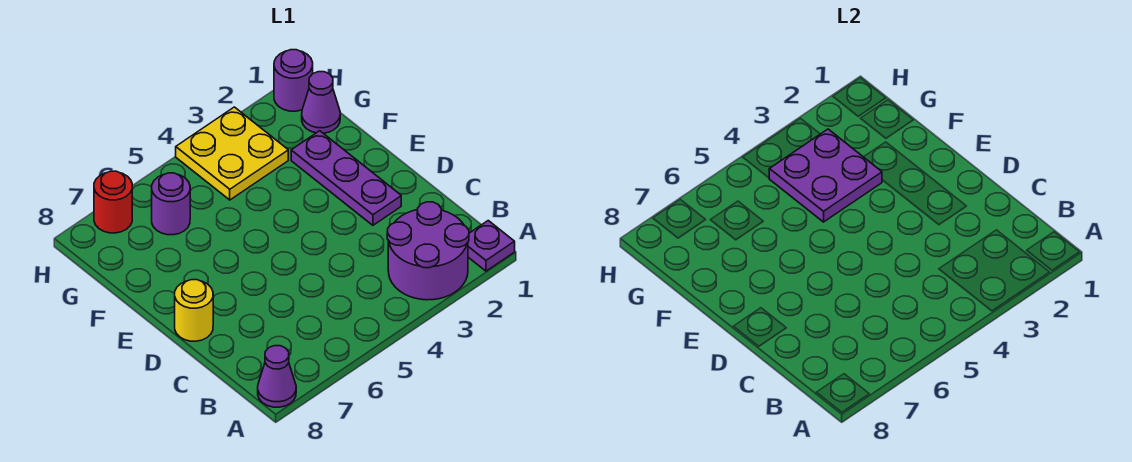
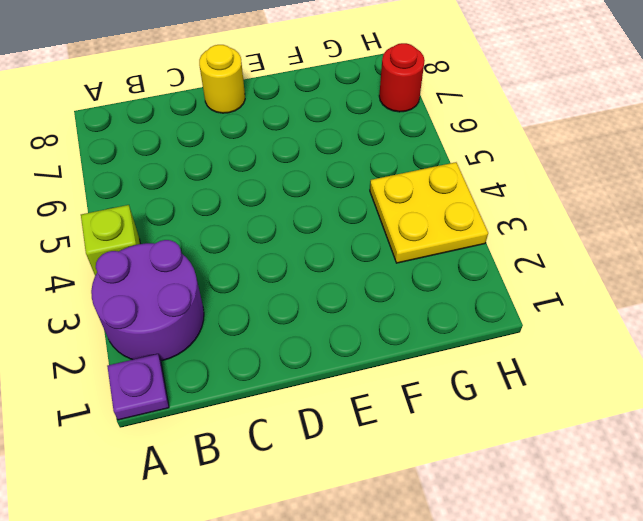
lime 1x1 brick [81,205,140,276] -> none
none -> purple 1x1 cone [258,346,296,407]
none -> purple 1x3 plate [291,131,401,225]

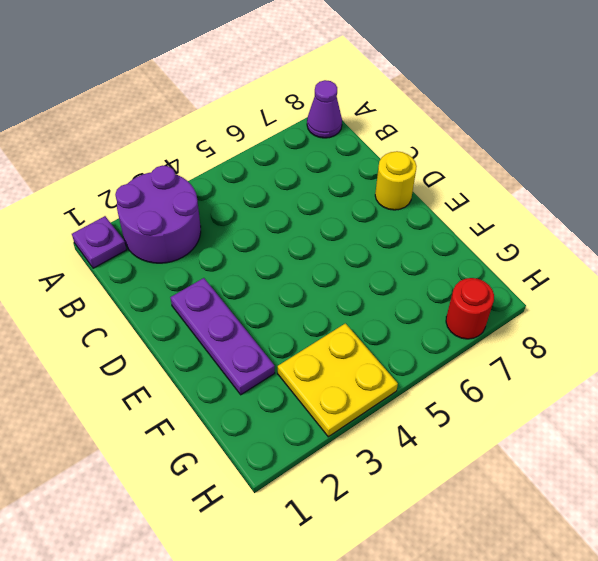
none -> purple 1x1 cone [302,72,340,133]
none -> purple 1x1 round brick [152,173,190,235]

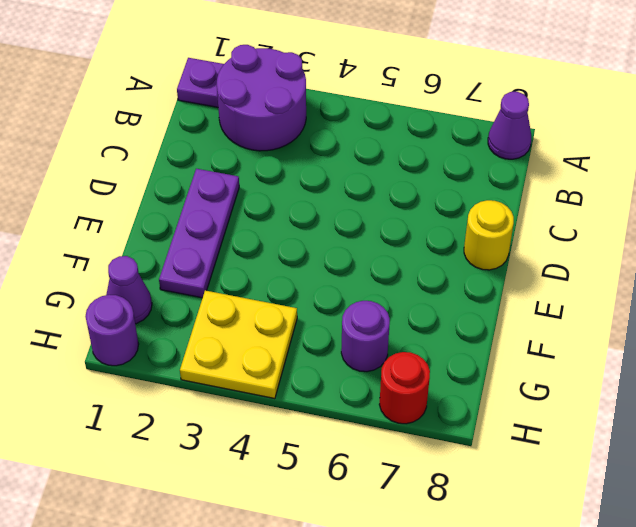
none -> purple 2x2 plate [769,129,882,222]

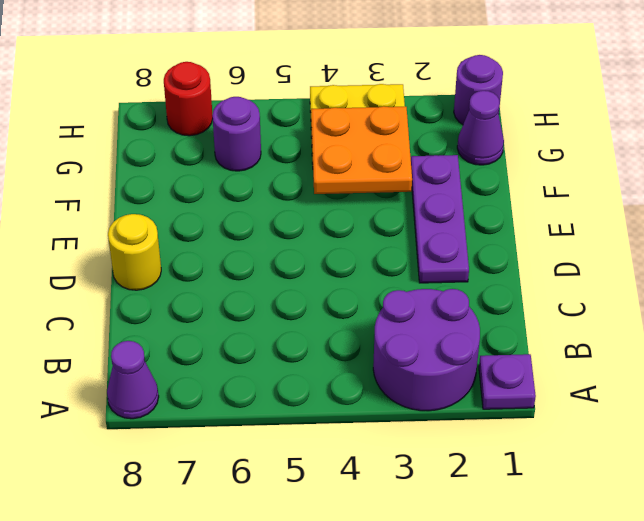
orange 2x2 plate [311,106,412,194] -> purple 2x2 plate [769,129,882,222]

